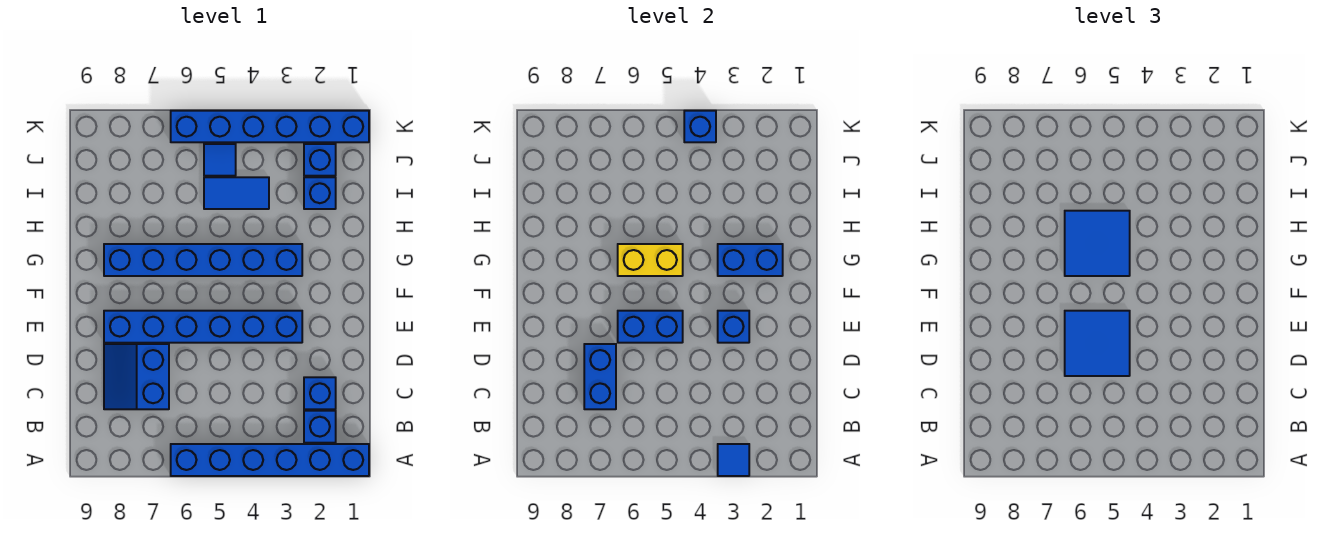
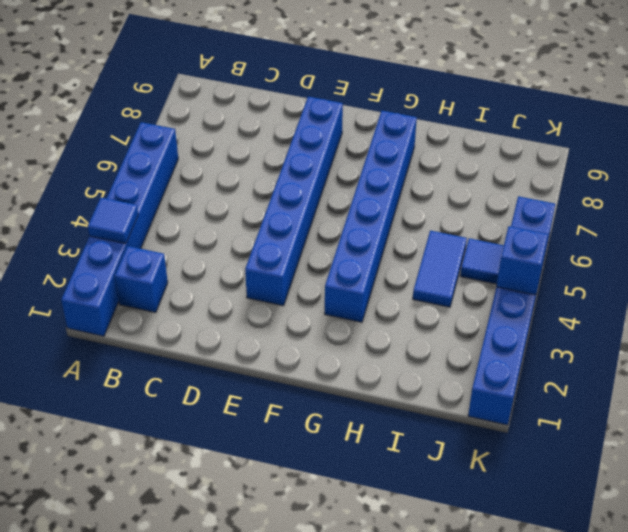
none -> blue 1x1 brick [304,377,336,409]
none -> blue 2x2 slope [104,344,169,409]
none -> blue 1x1 brick [304,177,336,209]

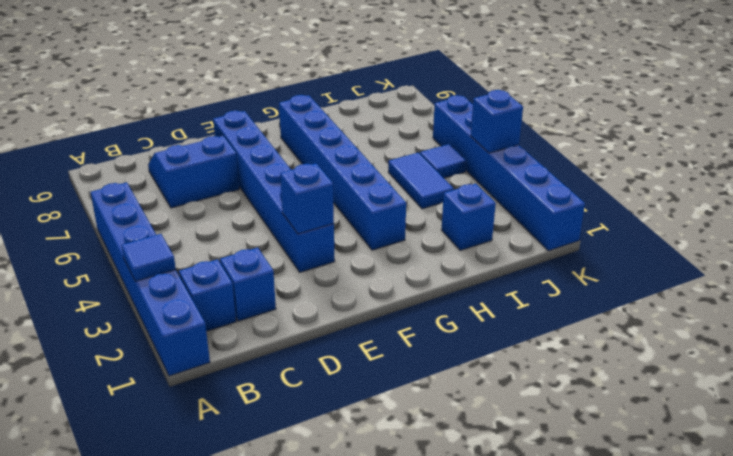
none -> blue 1x1 brick [304,144,336,176]
none -> blue 1x2 brick [584,344,616,409]
none -> blue 1x2 brick [618,311,683,343]

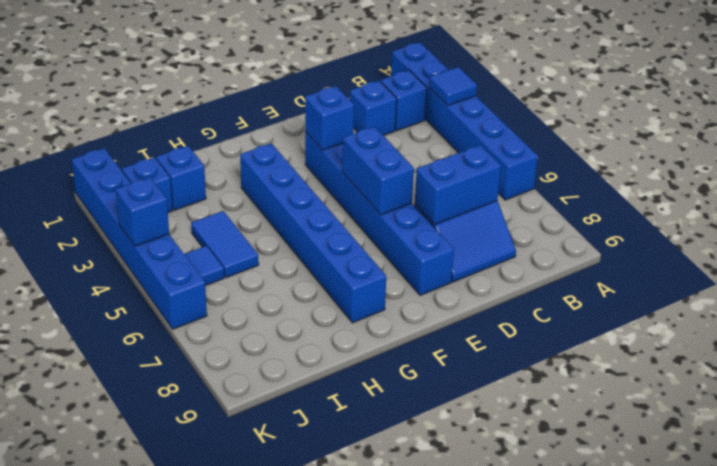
none -> blue 1x2 brick [718,244,783,276]
none -> yellow 1x2 brick [618,244,683,276]
none -> blue 2x2 tile [1065,311,1130,376]

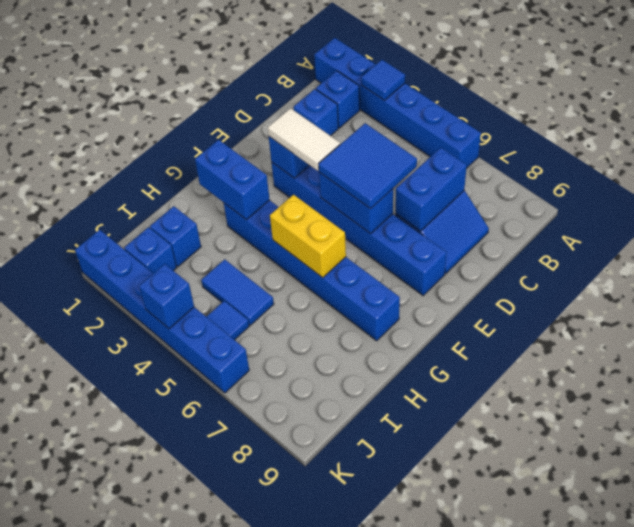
white 1x2 tile [268,108,340,171] -> none
none -> blue 2x2 tile [1065,211,1130,276]

